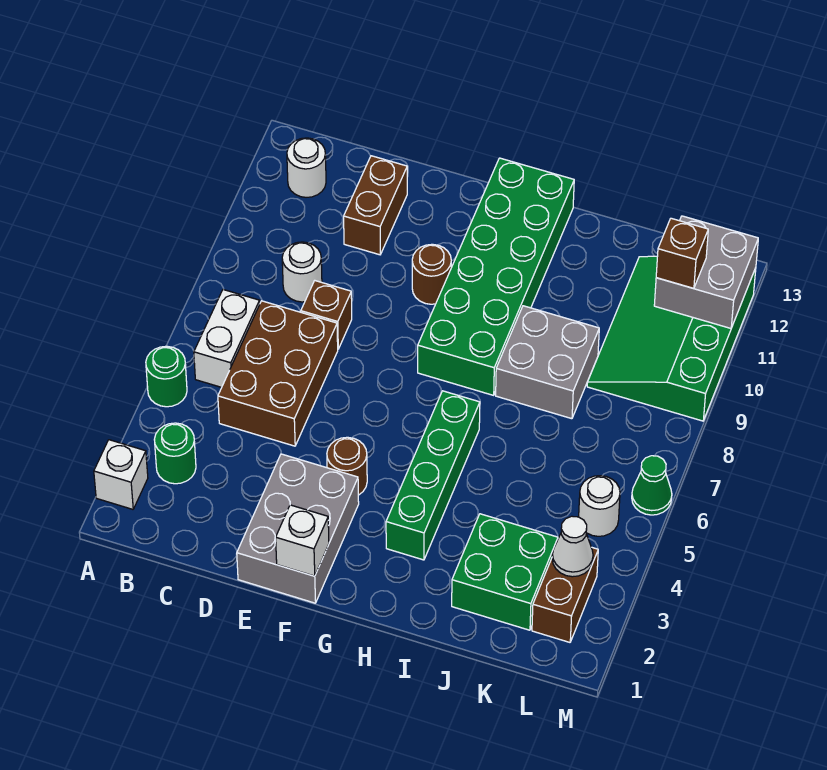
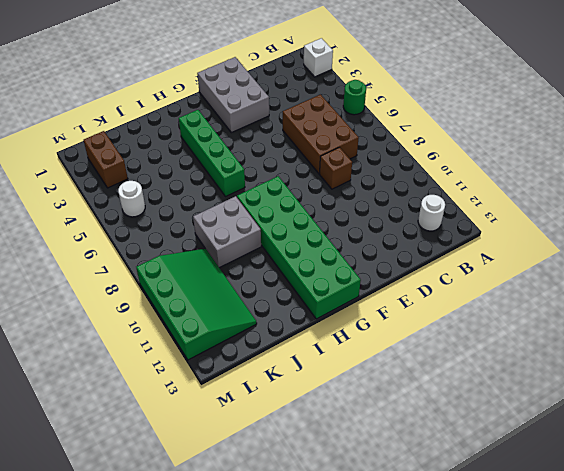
none -> green 1x1 round brick [154,423,196,484]
none -> white 1x2 brick [194,289,260,387]
none -> white 1x1 round brick [282,242,322,302]

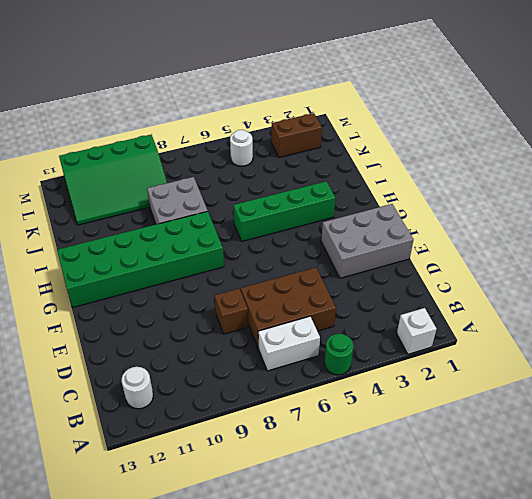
none -> green 1x1 round brick [154,423,196,484]
none -> white 1x1 round brick [282,242,322,302]
none -> brown 1x2 brick [344,156,407,255]

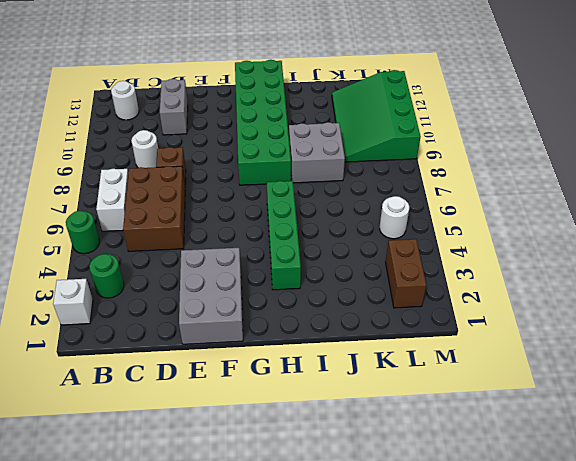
grey 1x2 brick [160,79,188,135] -> brown 1x2 brick [344,156,407,255]
none -> brown 1x1 round brick [327,437,367,495]
none -> brown 1x1 round brick [412,244,451,304]
none -> green 2x2 brick [452,514,558,630]

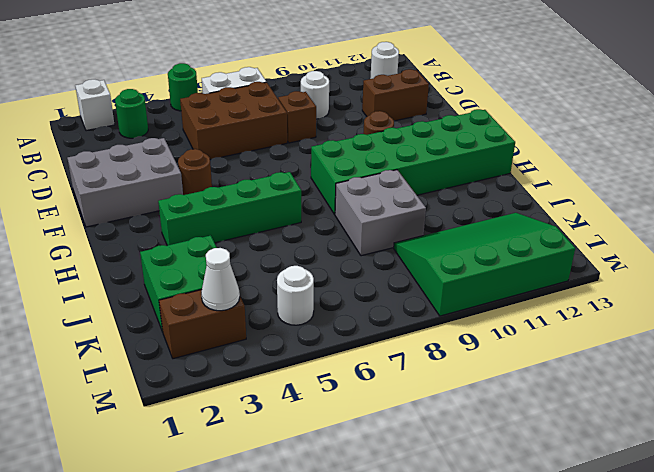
none -> green 1x1 cone [632,456,672,515]
none -> white 1x1 brick [276,505,329,576]
none -> grey 2x2 brick [654,216,758,328]

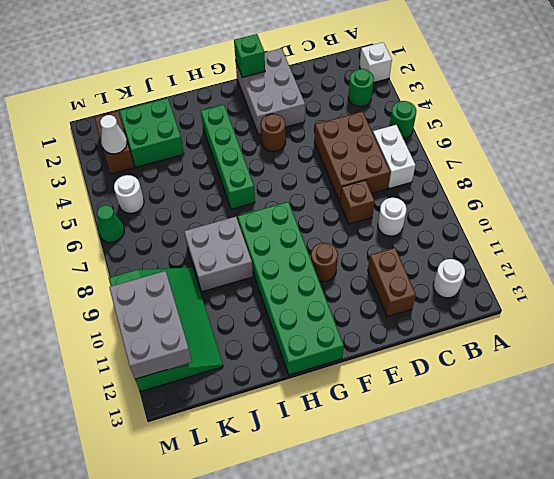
green 1x1 brick [234,34,265,77] -> white 1x1 brick [276,505,329,576]
grey 2x3 brick [109,271,192,379] -> grey 2x2 brick [654,216,758,328]
none -> brown 1x1 brick [656,218,708,288]

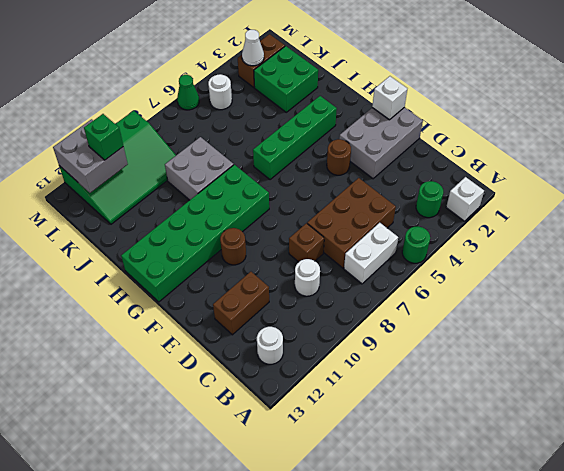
green 1x1 brick [84,114,123,160] -> brown 1x1 brick [656,218,708,288]

